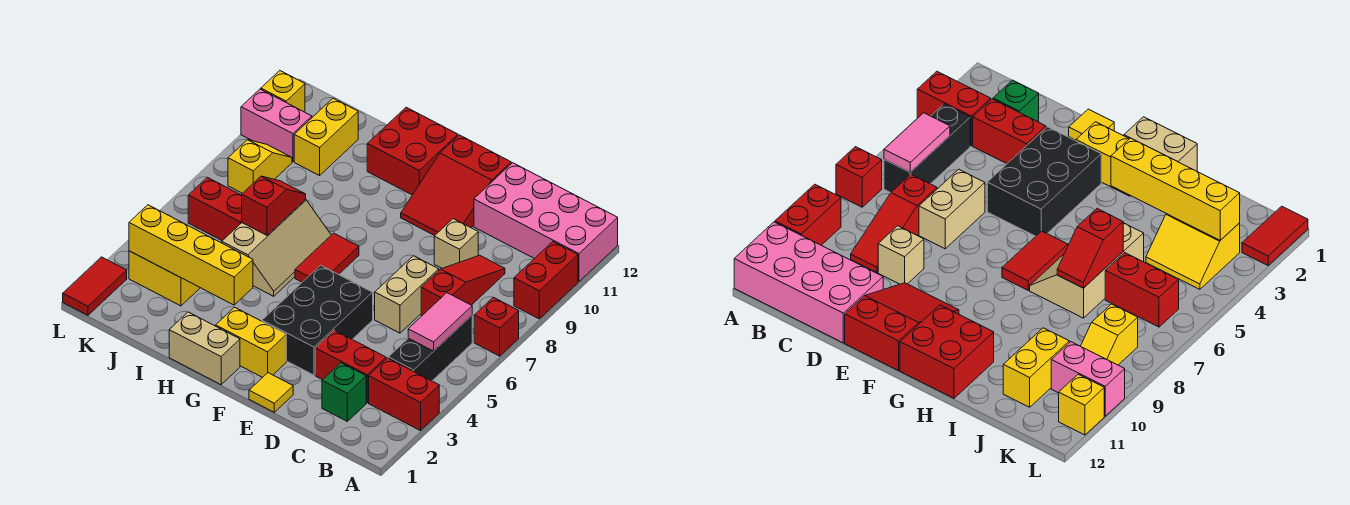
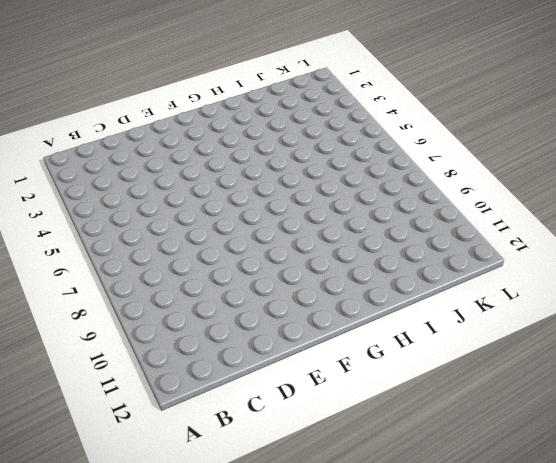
none -> red 1x2 brick [369,358,439,431]
none -> red 1x1 brick [474,297,519,356]
none -> red 1x2 brick [514,242,578,319]

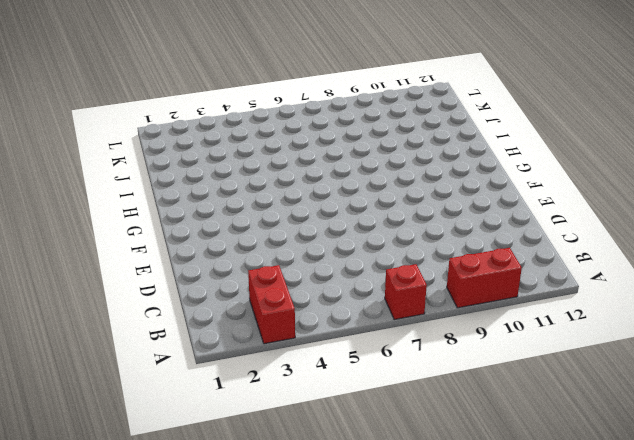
none -> pink 2x4 brick [474,163,618,282]
none -> black 1x3 brick [388,316,472,381]
none -> green 1x1 brick [322,363,366,421]

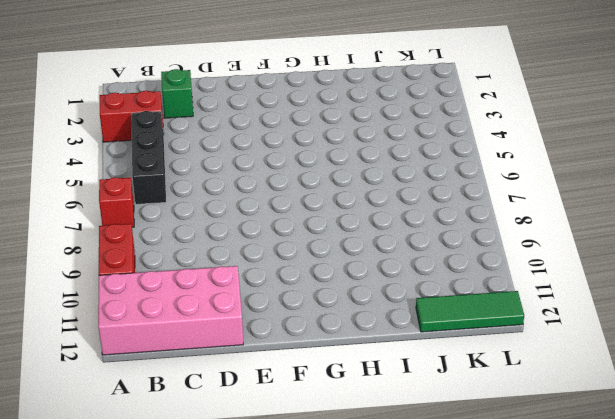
green 1x3 tile [416,291,524,332] -> none
none -> red 1x2 brick [315,330,386,403]
none -> red 1x3 slope [421,255,505,315]
none -> tan 1x2 brick [375,256,439,333]

